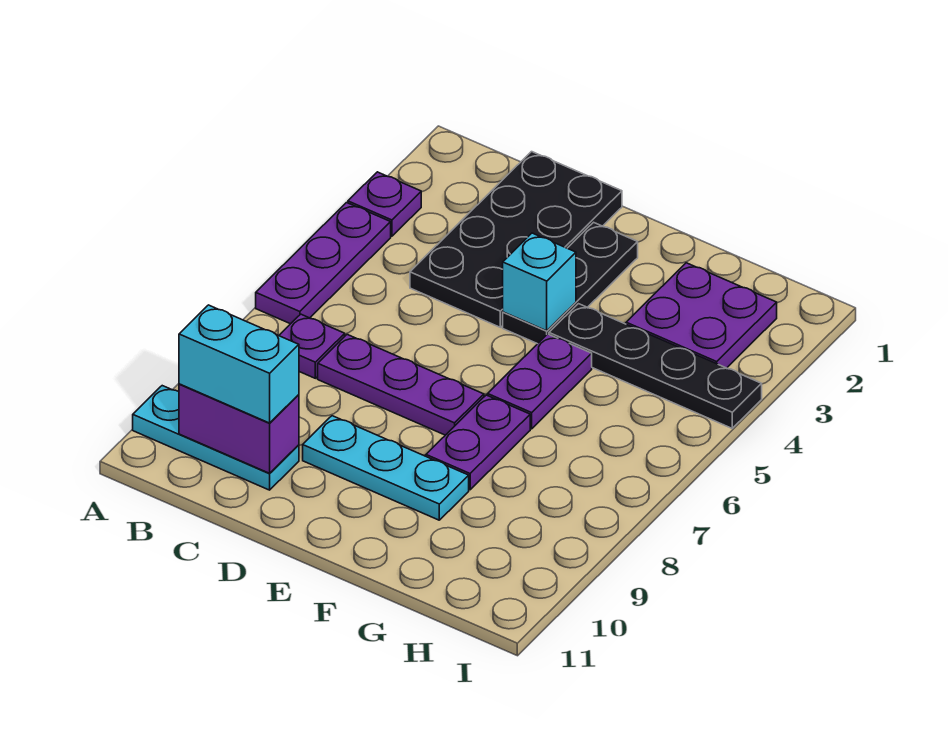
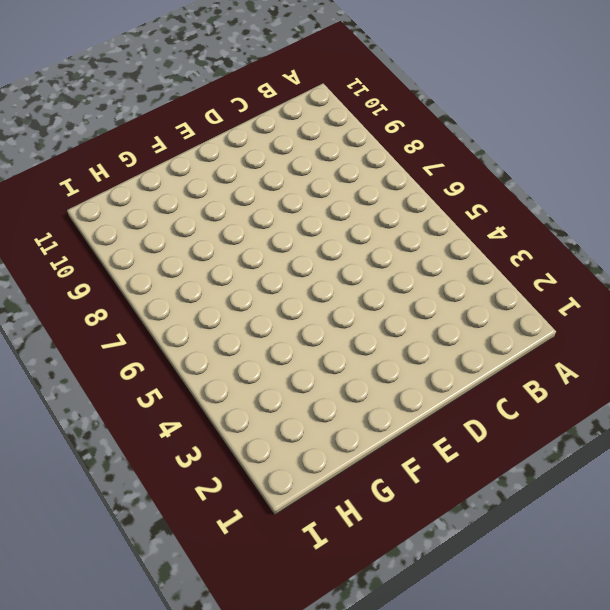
none -> purple 1x1 plate [348,172,421,236]
none -> purple 1x3 plate [256,203,391,324]
none -> cyan 1x3 plate [133,386,299,490]

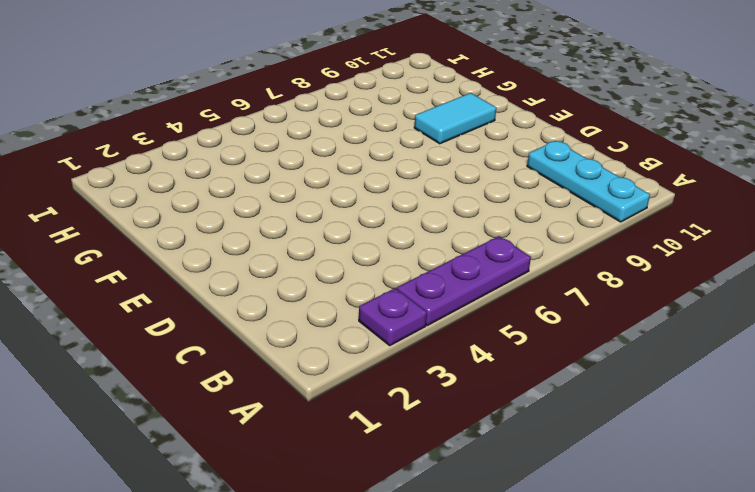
cyan 1x2 tile [414,93,496,144] -> cyan 1x3 plate [303,416,469,520]
none -> purple 1x1 plate [279,314,345,378]
none -> black 2x4 plate [410,152,622,327]
none -> purple 1x3 plate [318,335,484,435]

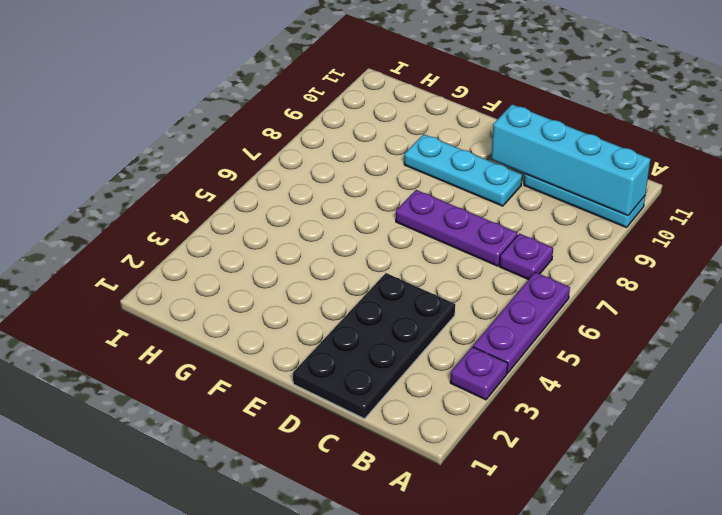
cyan 1x4 brick [491,104,651,215] -> purple 1x2 brick [179,384,299,473]
none -> black 1x3 plate [503,222,638,344]
none -> black 1x4 plate [549,304,762,428]
none -> purple 1x2 plate [488,334,592,429]

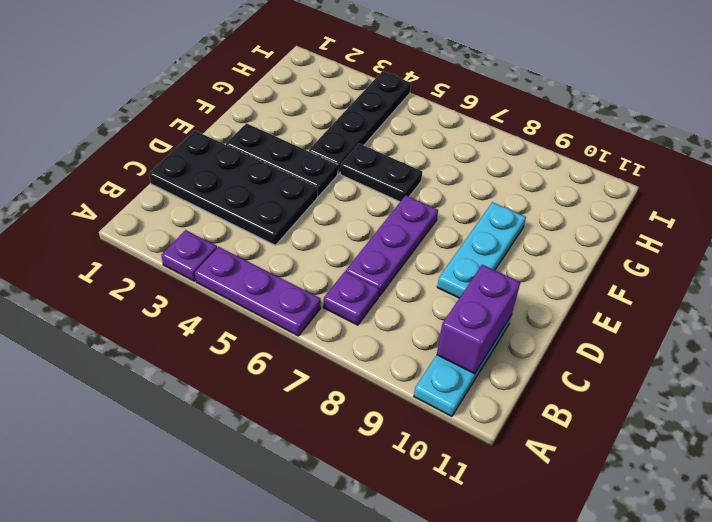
black 1x2 plate [340,144,422,202] -> purple 1x2 plate [488,334,592,429]
none -> purple 1x2 plate [426,395,530,490]
none -> purple 2x2 plate [626,263,777,368]
none -> cyan 1x1 brick [503,233,576,331]

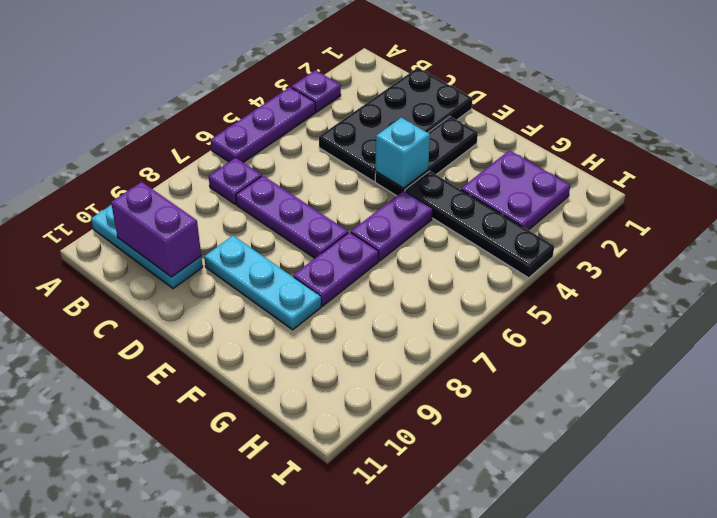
none -> cyan 1x2 brick [179,305,299,423]

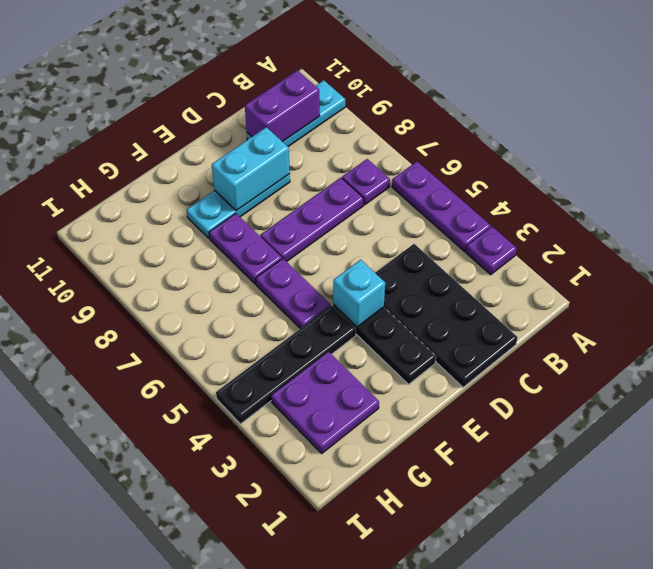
cyan 1x2 brick [212,127,290,211] -> cyan 1x2 brick moved to [179,305,299,423]

